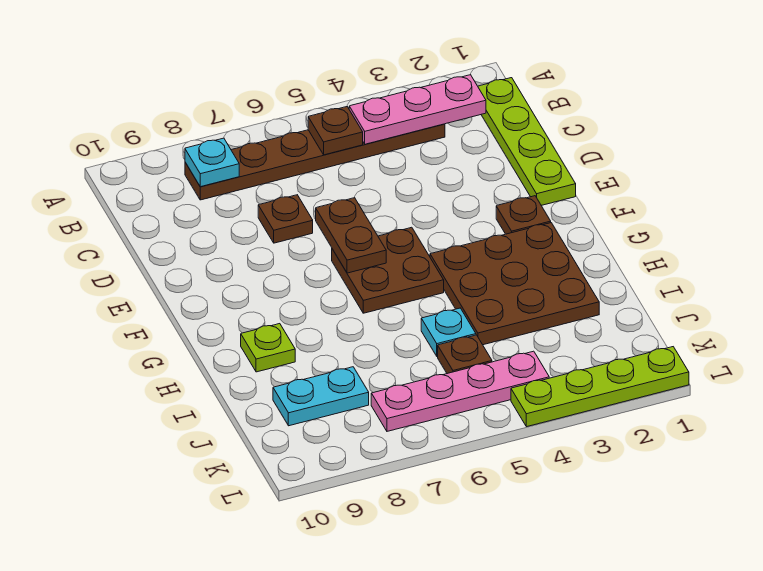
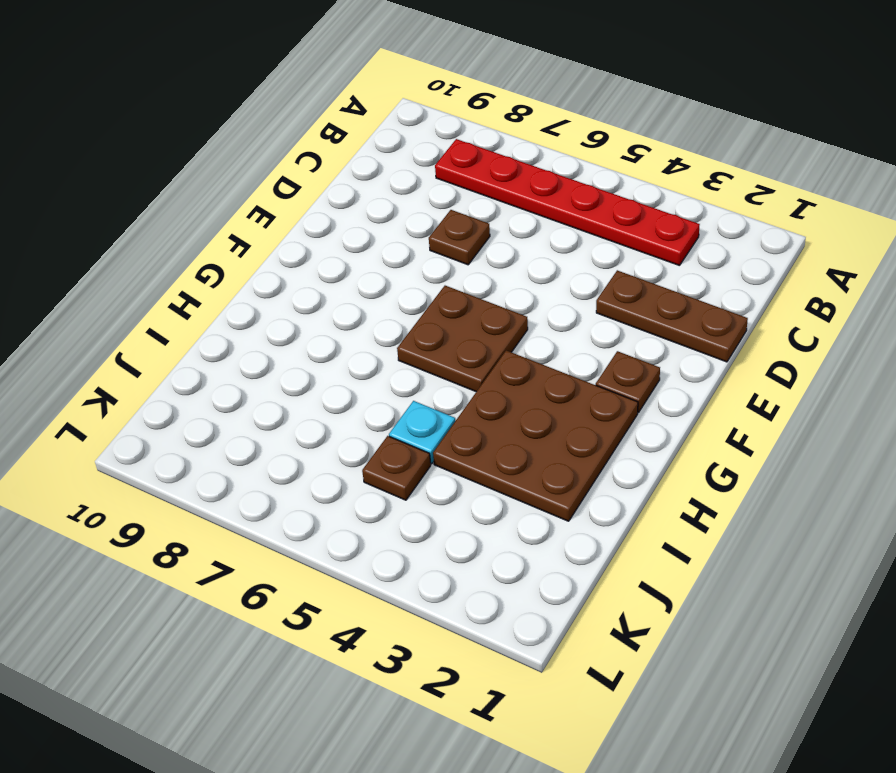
red 1x6 plate [435,139,700,266] -> brown 1x6 plate [185,124,445,200]
brown 1x3 plate [596,270,748,362] -> lime 1x4 plate [478,78,576,205]
none -> lime 1x1 plate [241,324,295,372]
none -> cyan 1x2 plate [273,367,369,426]
none -> pink 1x4 plate [371,351,549,431]

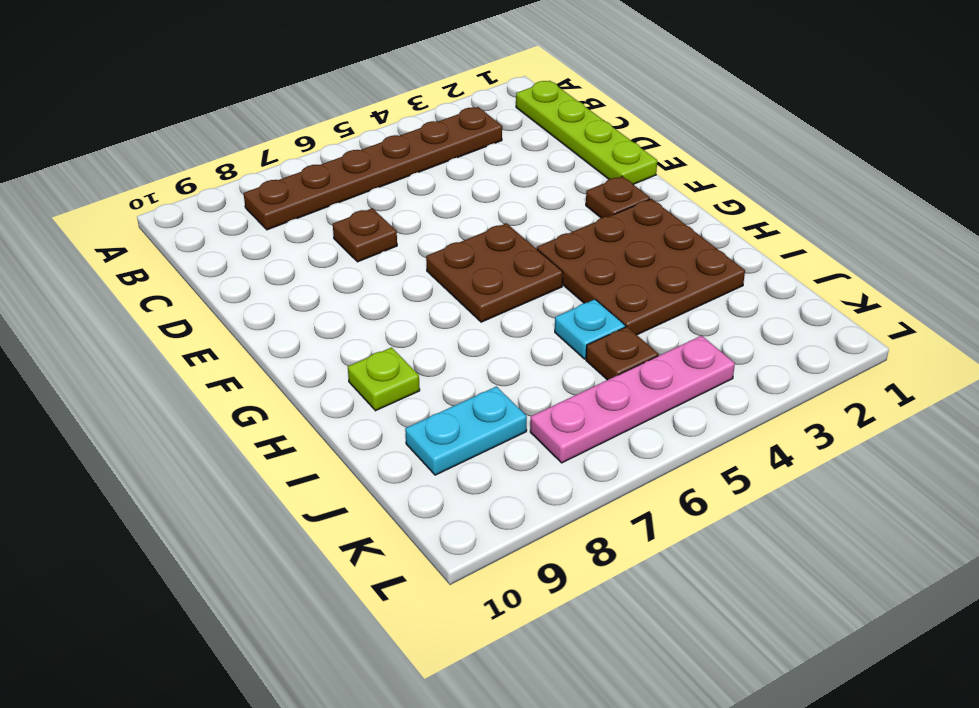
none -> lime 1x4 plate [511,347,689,427]
none -> pink 1x3 plate [349,75,486,144]
none -> brown 1x1 plate [308,107,363,155]

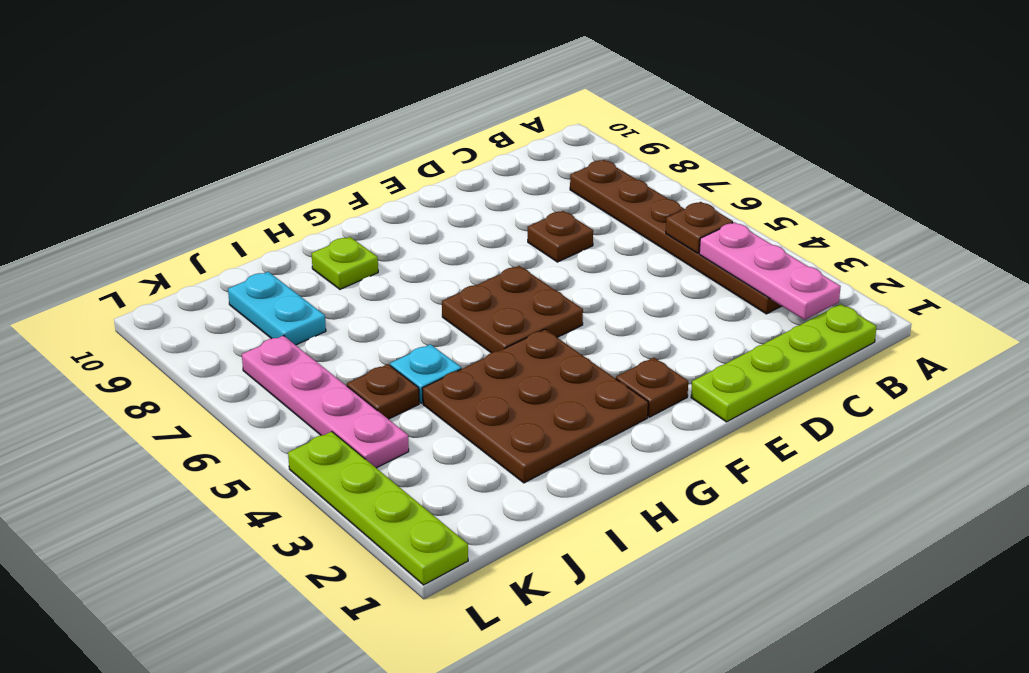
none -> cyan 1x1 plate [185,138,239,187]
none -> brown 1x2 plate [316,198,386,273]

